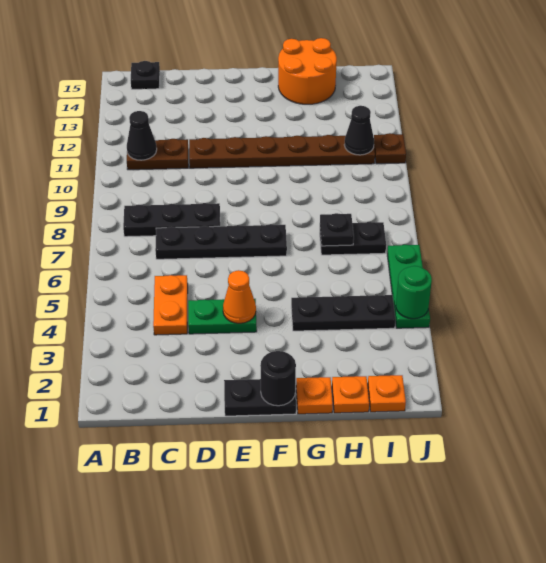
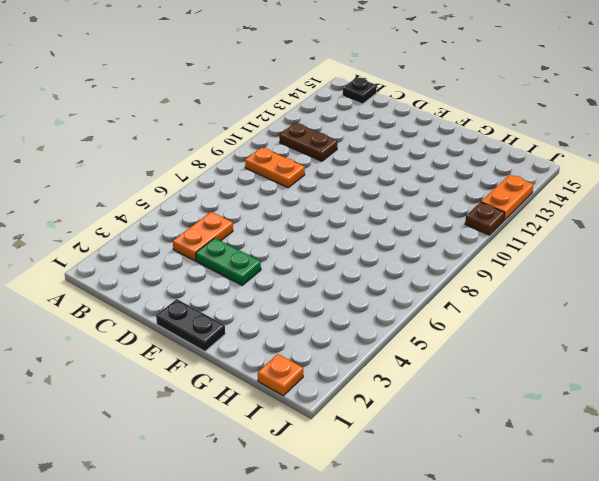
orange 1x2 plate [245,147,305,188] -> none
orange 1x2 plate [481,175,533,220] -> none
none -> black 1x3 plate [123,203,220,237]
none -> black 1x4 plate [155,224,287,259]
none -> brown 1x6 plate [189,135,375,168]

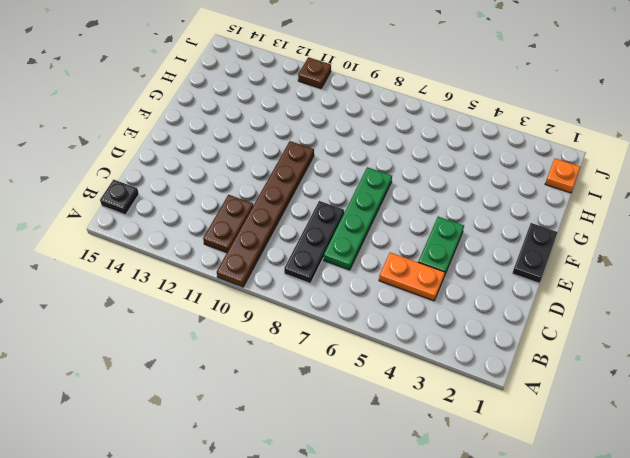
brown 1x6 plate [217,141,314,287] -> brown 1x6 plate moved to [189,135,375,168]
green 1x4 plate [324,167,392,270] -> black 1x4 plate [155,224,287,259]
none -> orange 1x1 plate [296,377,333,414]
none -> black 1x3 plate [291,295,396,331]
none -> orange 2x2 round brick [278,38,337,104]

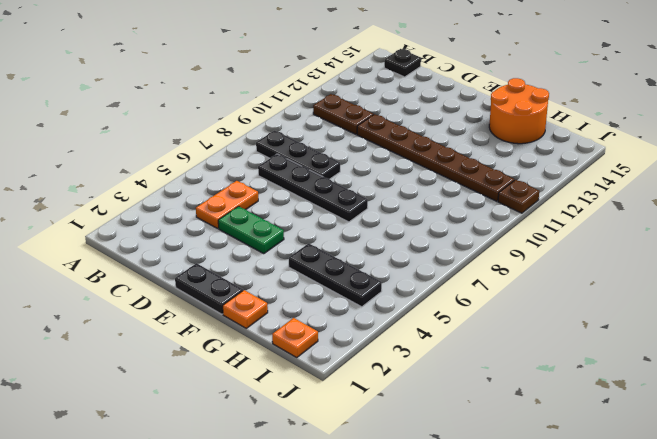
none -> orange 1x1 plate [332,376,369,413]
none -> black 1x2 plate [320,222,386,255]
none -> green 1x3 plate [387,245,430,328]

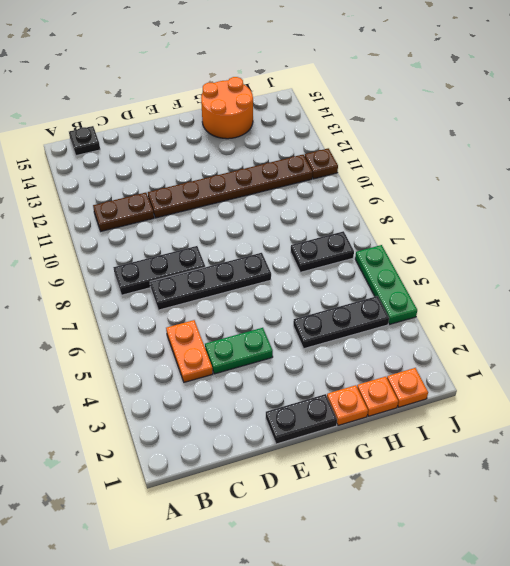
none -> black 1x1 cone [127,111,157,160]
none -> orange 1x1 cone [223,270,256,323]
none -> black 1x1 round brick [260,351,296,406]

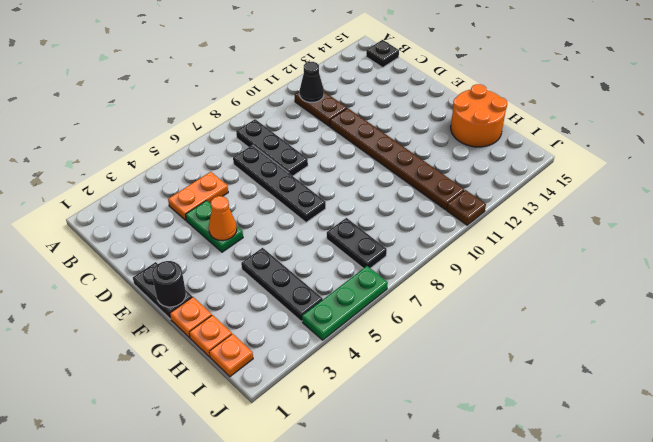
none -> black 1x1 plate [320,213,354,246]
none -> black 1x1 cone [344,106,374,155]
none -> green 1x1 round brick [396,266,432,319]

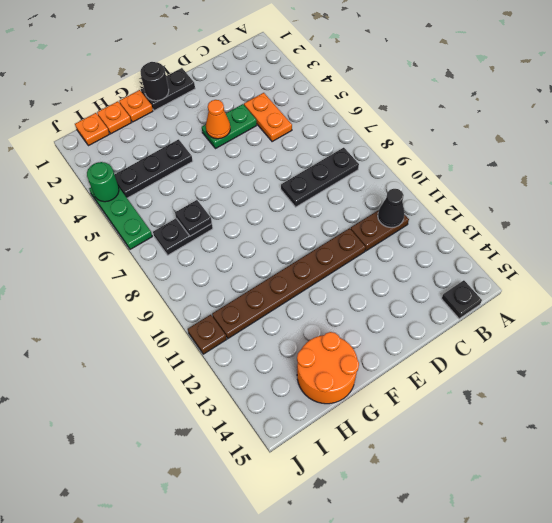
none -> black 1x4 plate [155,224,287,259]
none -> black 1x1 cone [344,106,374,155]

